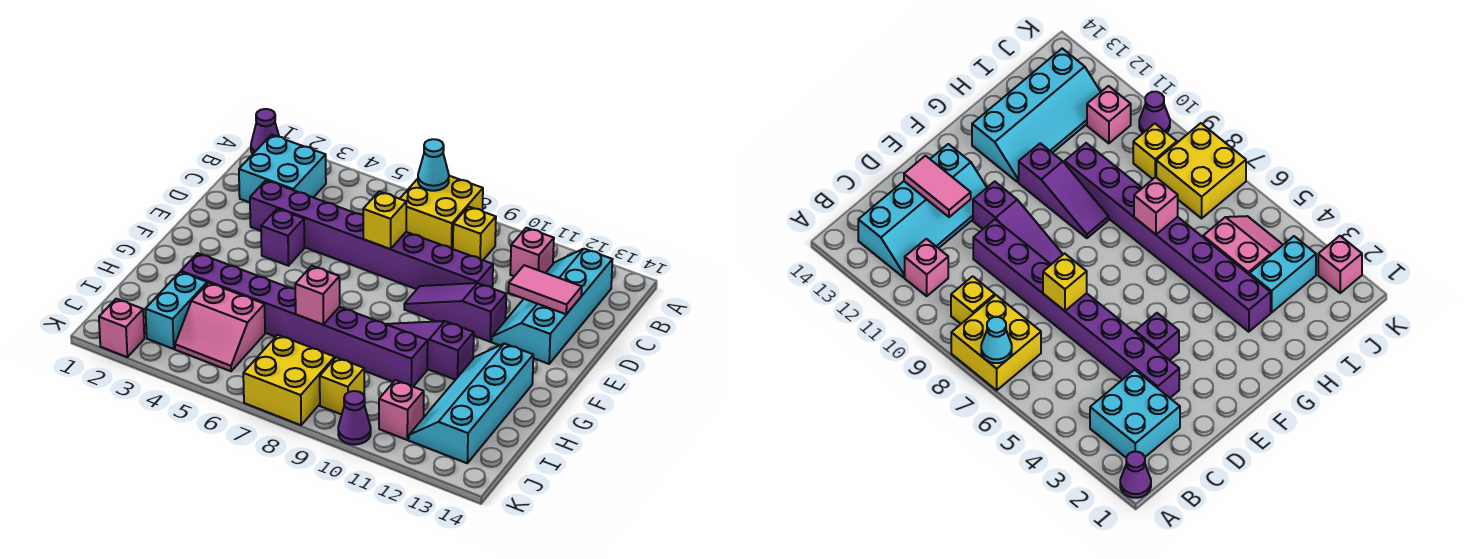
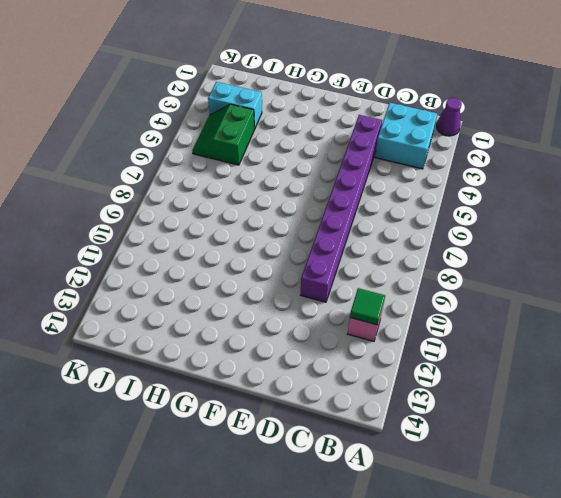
green 1x1 tile [350,288,385,325] -> none
green 2x2 slope [192,104,254,165] -> pink 2x2 slope [175,283,265,371]
none -> yellow 2x2 brick [400,176,483,249]
none -> yellow 1x1 brick [453,207,496,260]
none -> cyan 2x4 slope [492,249,613,364]

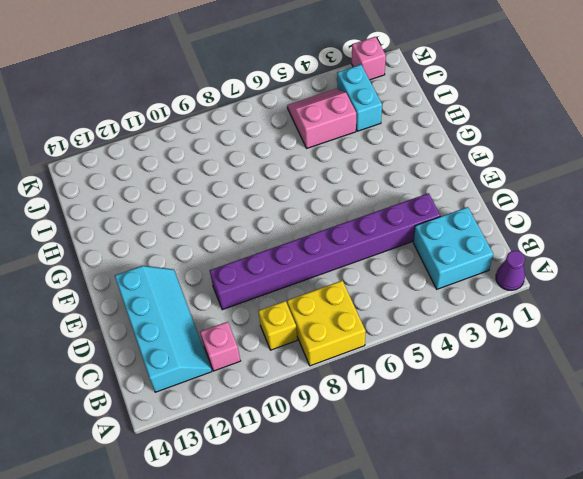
none -> purple 1x1 brick [261,209,304,266]
none -> purple 1x3 slope [404,283,506,342]
none -> purple 1x3 slope [387,321,474,380]

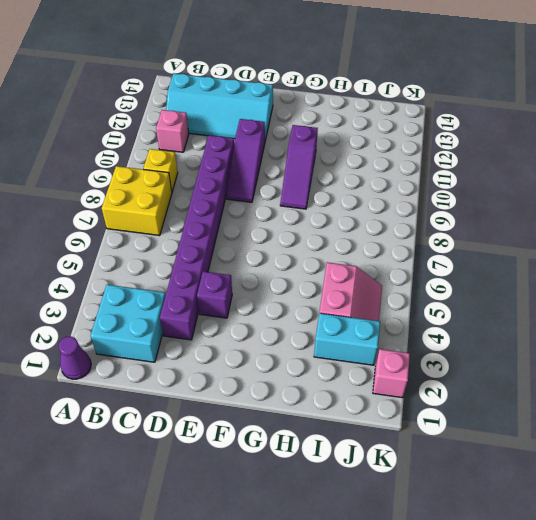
none -> cyan 2x4 slope [409,344,533,463]
none -> purple 1x8 brick [181,253,428,387]
none -> yellow 2x2 brick [243,335,335,425]

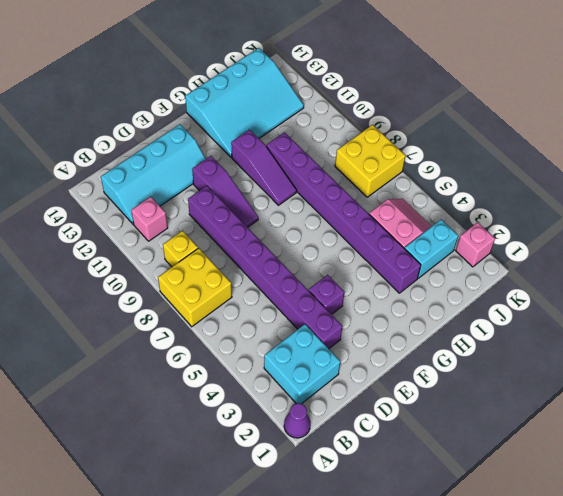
cyan 3x4 slope [185,48,304,158] -> cyan 2x4 slope [409,344,533,463]
none -> yellow 1x1 brick [320,357,364,414]
none -> pink 1x1 brick [379,380,424,440]
none -> purple 1x1 cone [338,391,371,445]

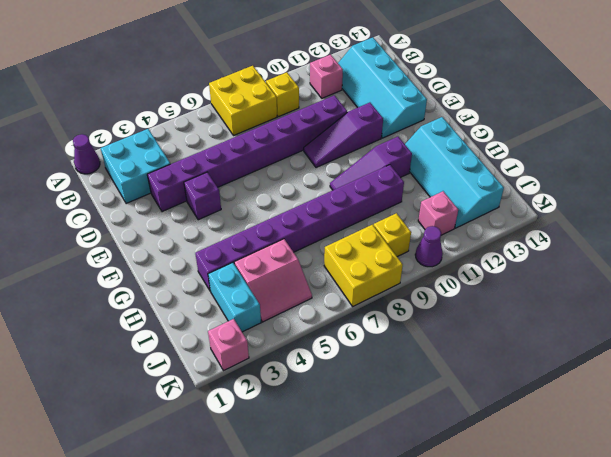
none -> cyan 1x1 cone [418,139,449,191]
none -> yellow 1x1 brick [363,191,406,249]
none -> pink 1x2 tile [508,265,582,314]

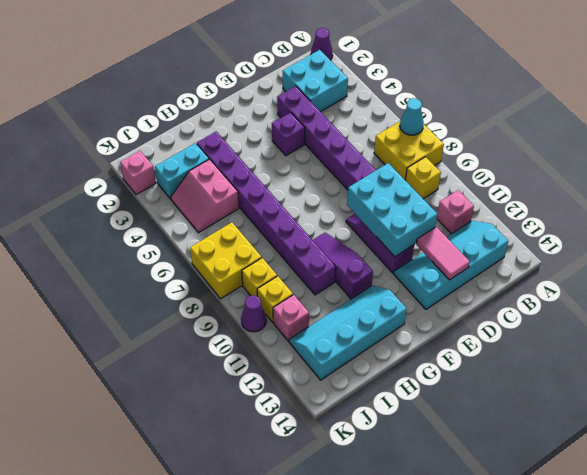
cyan 2x3 brick [347,163,438,257] -> none
yellow 1x1 brick [257,276,293,322] -> yellow 1x1 brick moved to [363,191,406,249]
none -> pink 1x1 brick [295,266,340,325]

